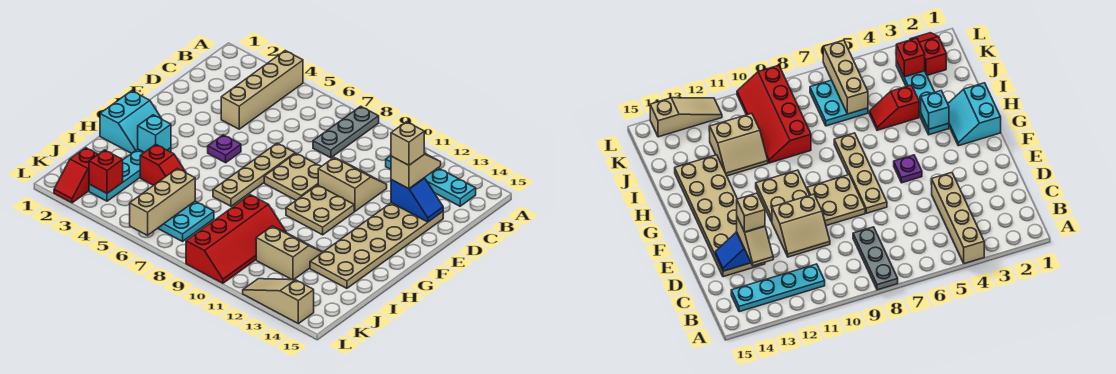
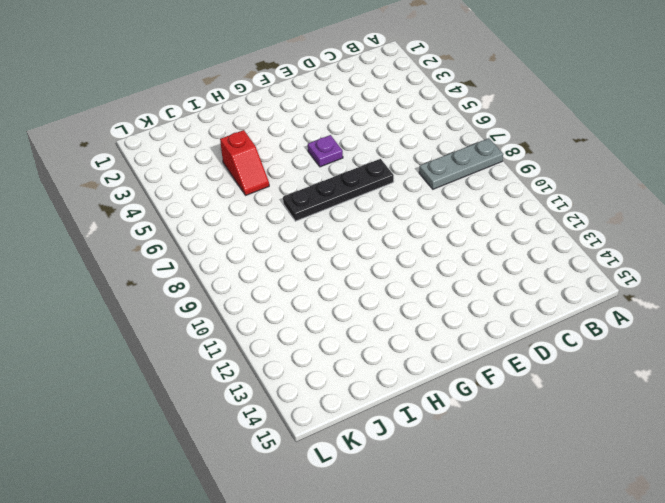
black 1x4 plate [283,159,394,221] -> tan 1x4 plate [213,143,295,206]
none -> tan 1x4 brick [221,51,303,129]
none -> cyan 1x4 plate [386,156,476,206]
none -> tan 2x2 slope [318,158,387,211]

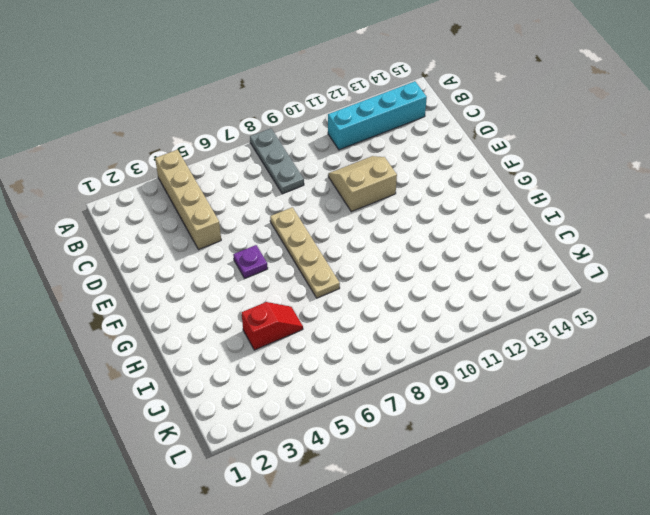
cyan 1x4 brick [328,81,427,150] -> cyan 1x4 plate [386,156,476,206]
none -> tan 2x6 plate [310,203,443,288]
none -> tan 2x2 plate [264,153,321,200]
none -> tan 2x2 plate [286,185,354,235]

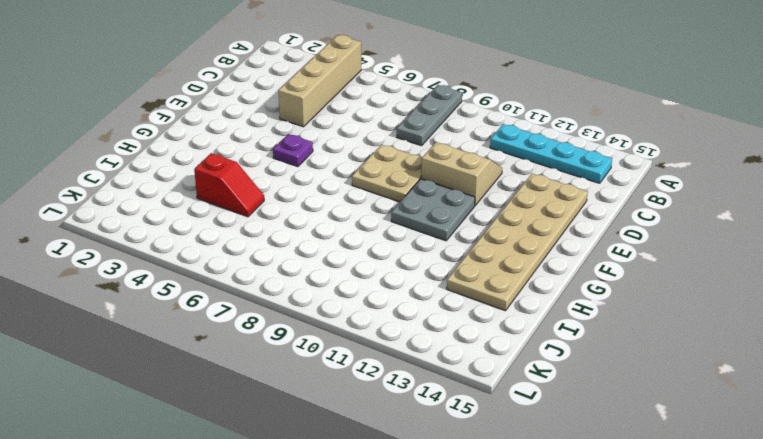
grey 2x2 plate [391,179,475,241] -> tan 2x2 plate [286,185,354,235]
none -> tan 1x4 plate [213,143,295,206]
none -> cyan 2x2 slope [100,91,162,153]
none -> cyan 1x4 plate [89,148,171,201]

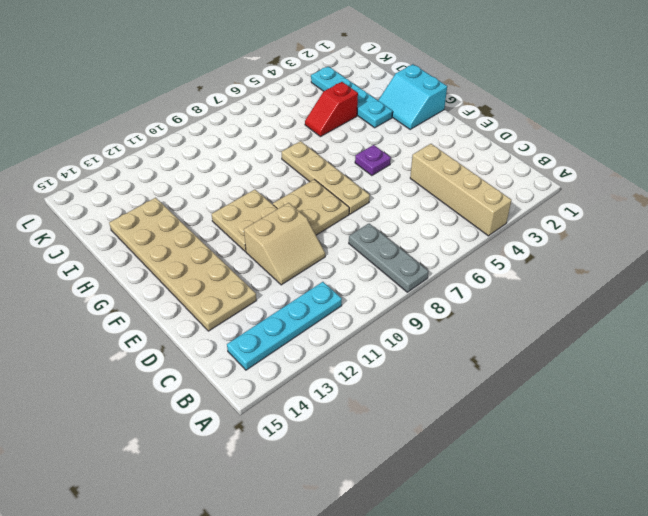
none -> red 2x4 slope [186,195,286,283]
none -> tan 2x2 slope [256,226,323,280]
none -> cyan 2x2 plate [158,201,214,241]

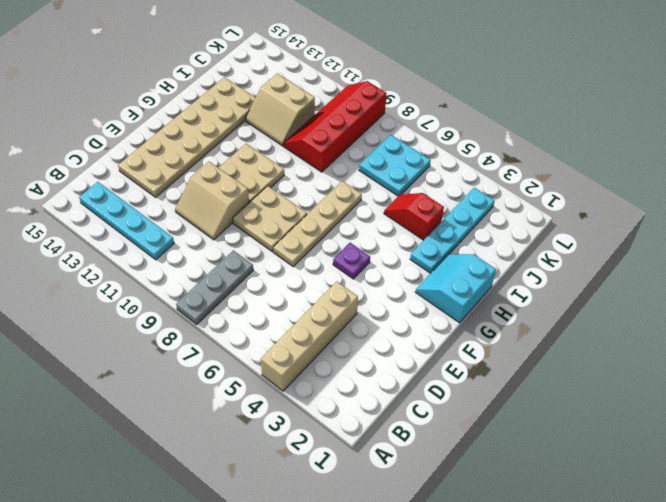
none -> red 1x2 slope [54,148,98,203]
none -> tan 1x3 slope [243,279,314,324]
none -> blue 1x2 slope [391,178,443,222]

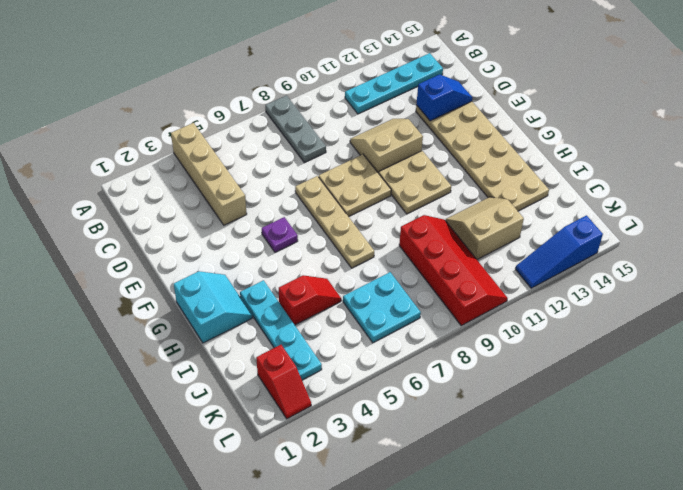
blue 1x3 slope [516,215,603,288] -> tan 1x3 slope [243,279,314,324]
none -> cyan 1x1 brick [138,115,171,152]
none -> tan 1x3 brick [130,168,195,235]
none -> red 1x1 brick [89,150,123,194]

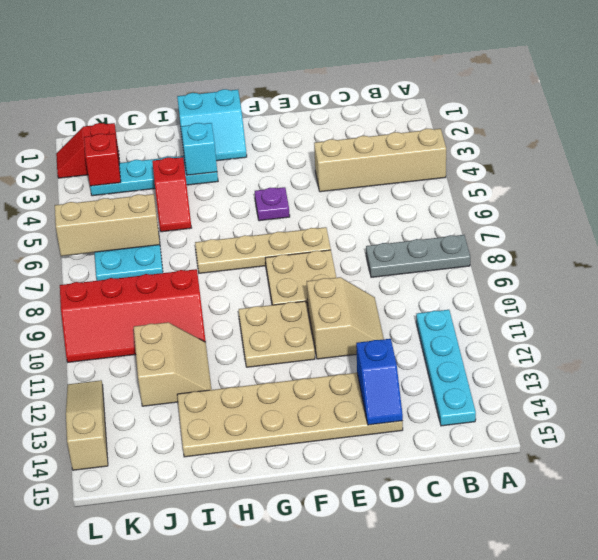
none -> tan 1x2 slope [391,153,441,189]
none -> tan 1x1 brick [391,122,424,165]

